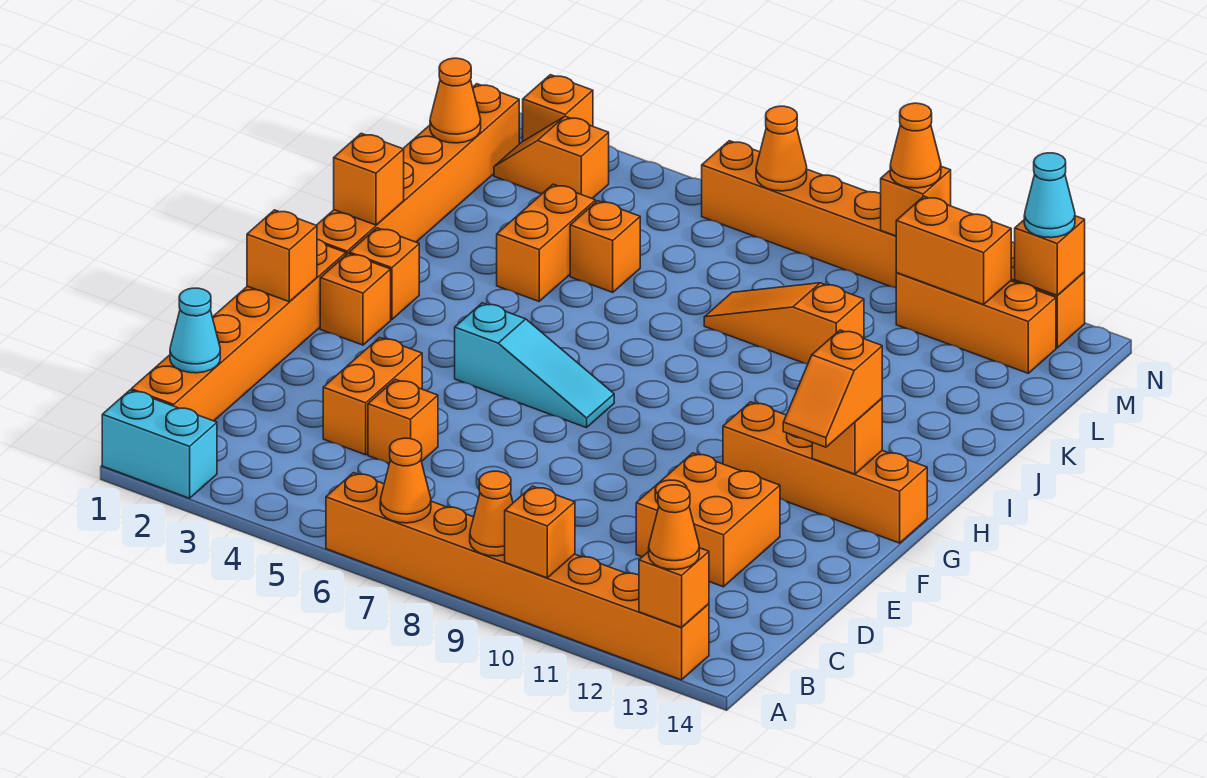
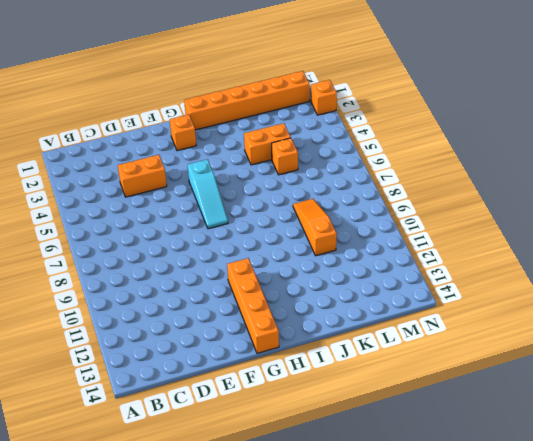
none -> cyan 1x2 brick [102,390,217,498]
none -> orange 1x8 brick [326,473,709,680]
none -> orange 1x6 brick [131,239,346,421]
none -> orange 1x1 brick [368,380,438,464]

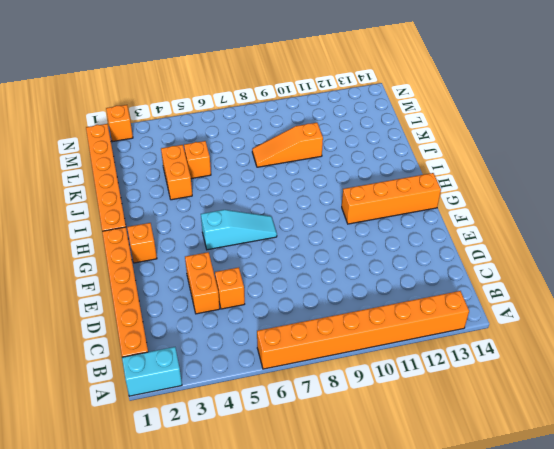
none -> orange 2x2 brick [636,453,780,587]
none -> orange 1x1 brick [349,228,419,320]
none -> orange 1x2 slope [494,116,609,199]
none -> orange 1x3 brick [896,273,1056,373]

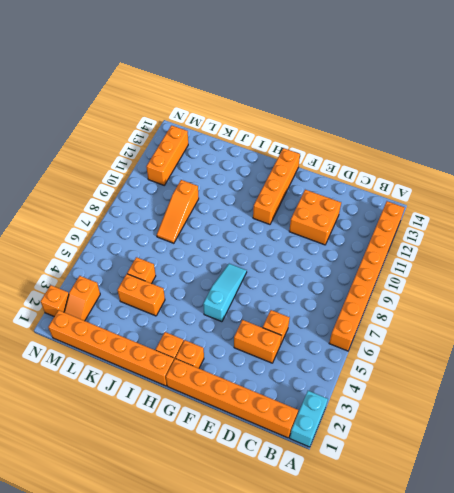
none -> orange 1x8 brick [702,141,1085,348]
none -> orange 1x1 cone [380,438,431,523]
none -> orange 1x1 cone [470,471,513,556]
none -> orange 1x1 brick [505,486,575,578]

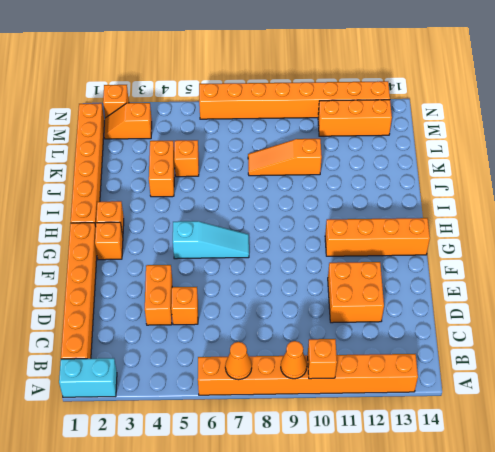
none -> orange 1x1 brick [639,548,709,627]
none -> cyan 1x1 cone [170,288,220,373]
none -> orange 1x1 brick [247,210,317,302]
none -> orange 1x1 brick [812,398,882,474]

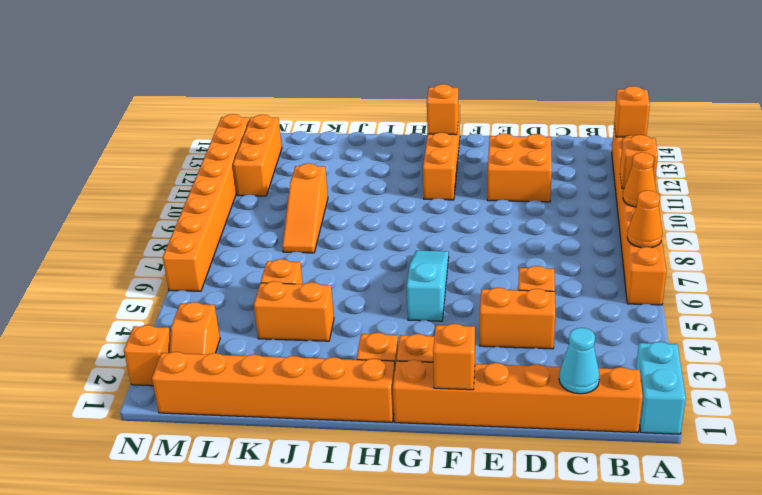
none -> orange 1x1 brick [334,133,404,225]
none -> orange 1x1 cone [430,58,481,143]
none -> orange 1x2 brick [896,196,1011,304]
none -> orange 1x1 cone [756,106,807,191]

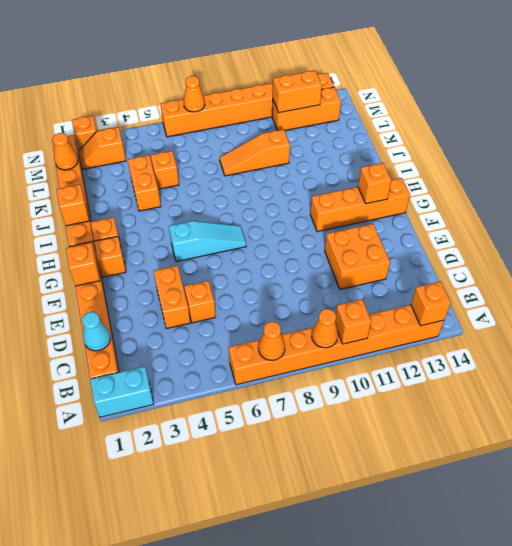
none -> orange 1x1 brick [881,166,951,236]
none -> orange 1x1 brick [1015,216,1085,295]
none -> orange 1x1 cone [649,485,699,570]
none -> orange 1x2 slope [783,330,882,447]

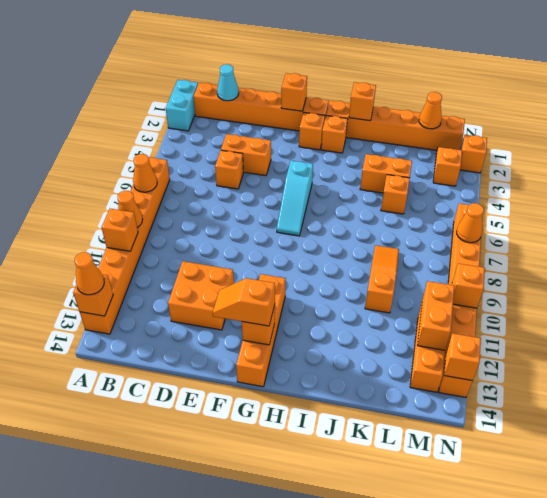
none -> orange 1x1 cone [890,103,941,188]
none -> cyan 1x1 cone [1024,153,1075,238]

